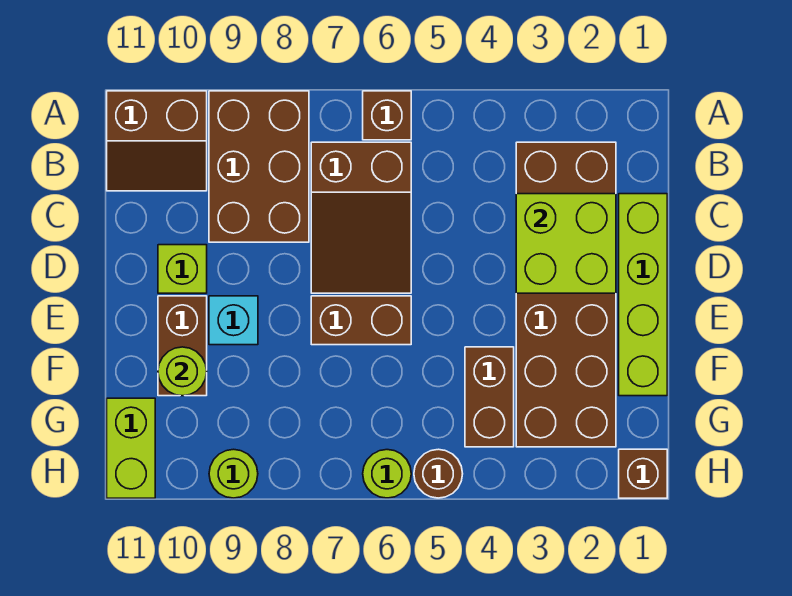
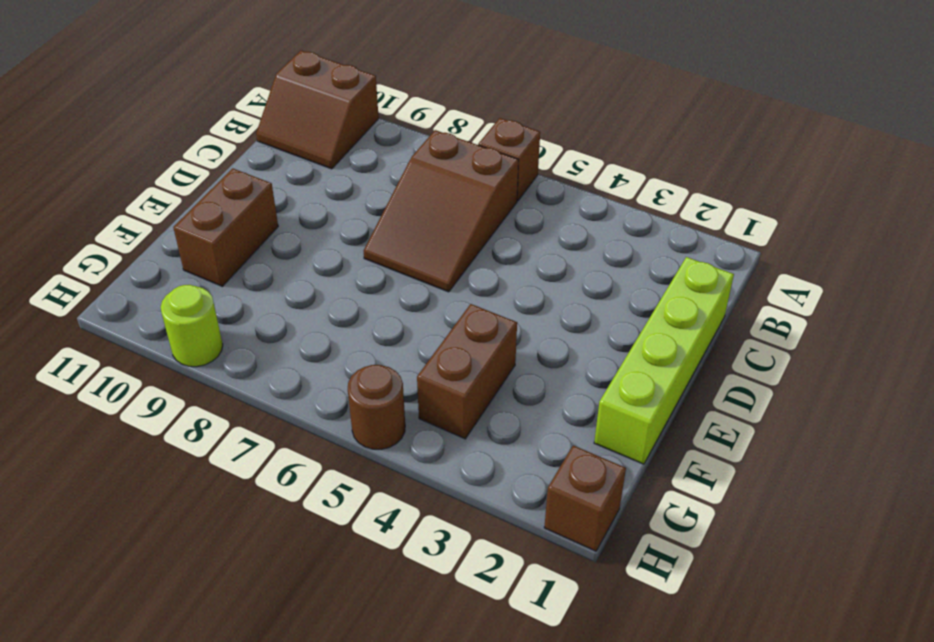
none -> brown 2x3 brick [209,91,309,242]
none -> brown 2x6 brick [516,142,616,447]
none -> lime 1x1 brick [158,245,207,293]

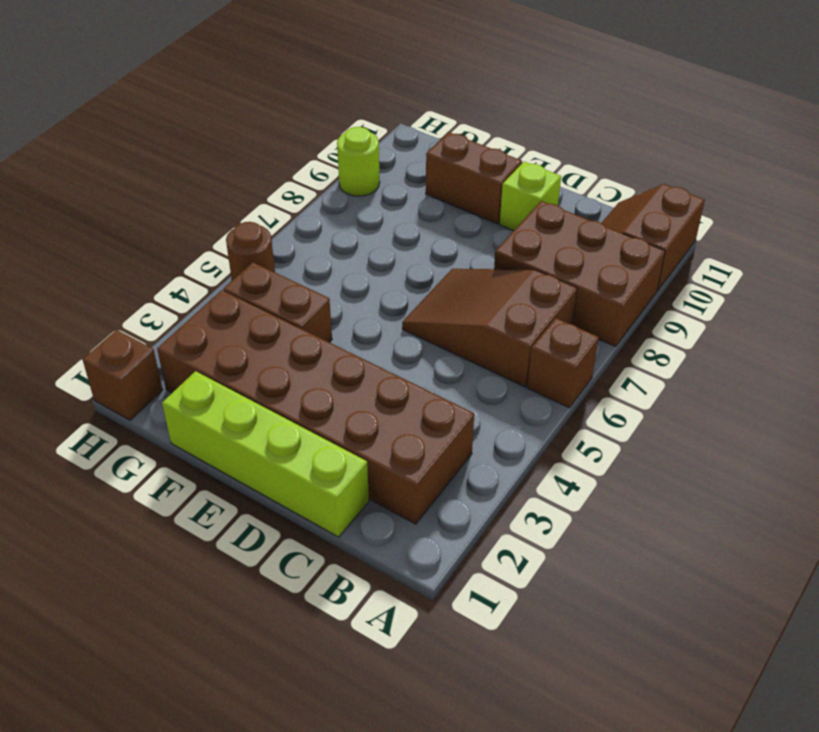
none -> brown 1x2 brick [311,296,411,345]
none -> cyan 1x1 brick [209,296,258,345]
none -> lime 1x2 brick [107,398,155,498]

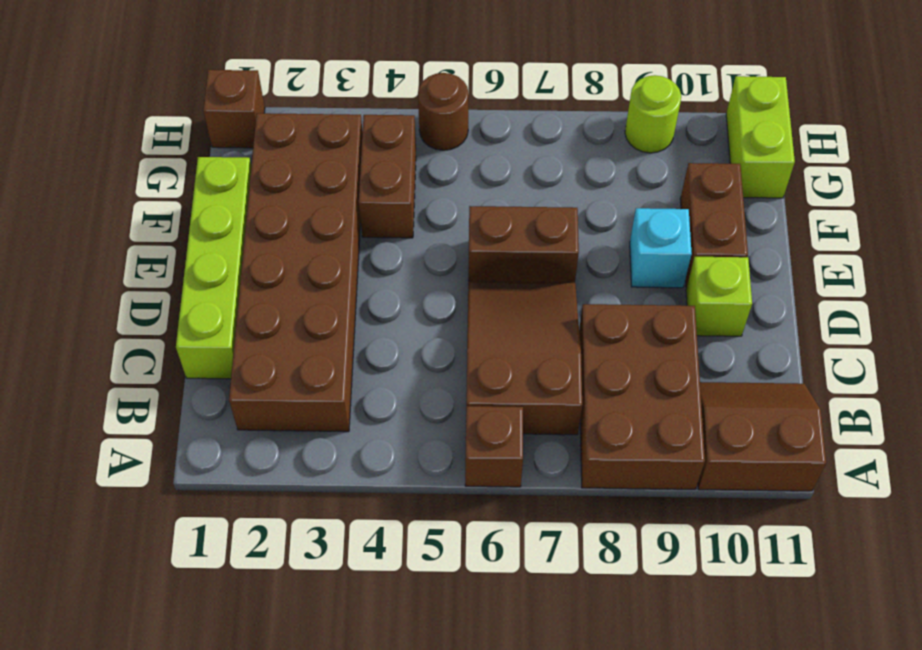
none -> lime 1x1 round brick [363,450,411,498]
none -> lime 2x2 brick [516,194,616,293]
none -> lime 1x1 round brick [158,347,207,396]

